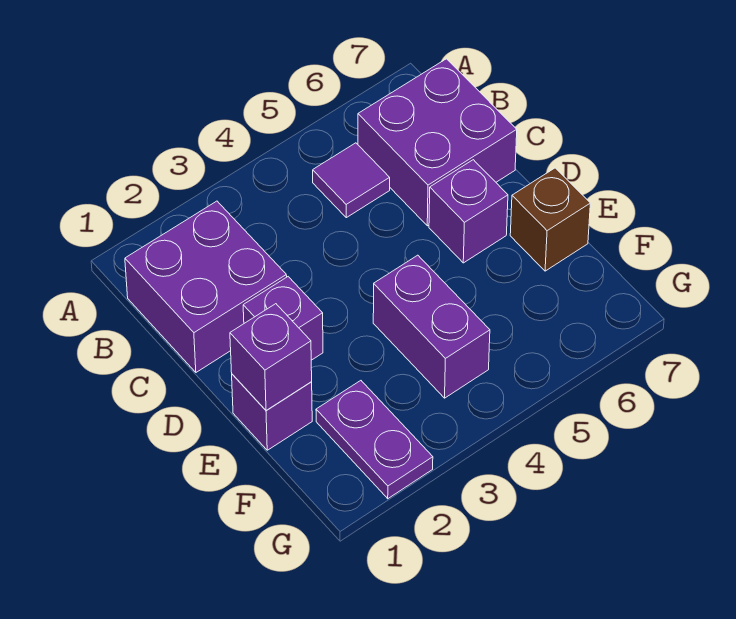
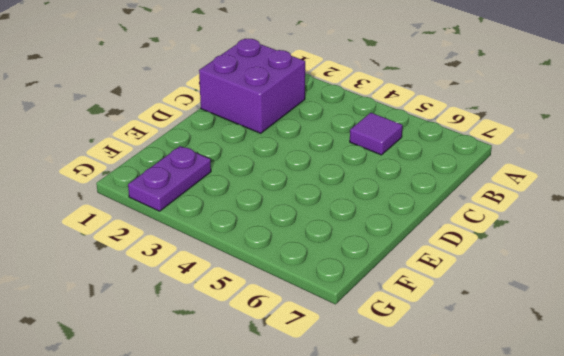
none -> purple 2x2 brick [358,59,517,226]
none -> purple 1x1 brick [243,277,323,360]

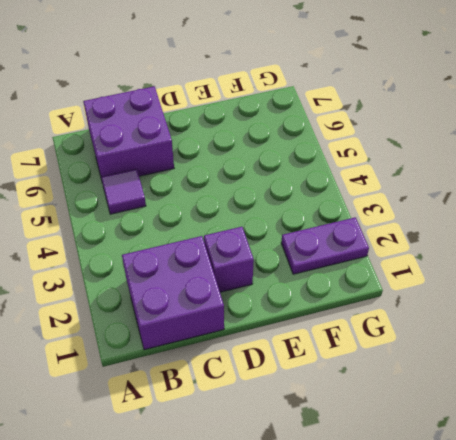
none -> purple 1x1 brick [429,160,508,263]
none -> purple 1x1 brick [232,374,312,450]

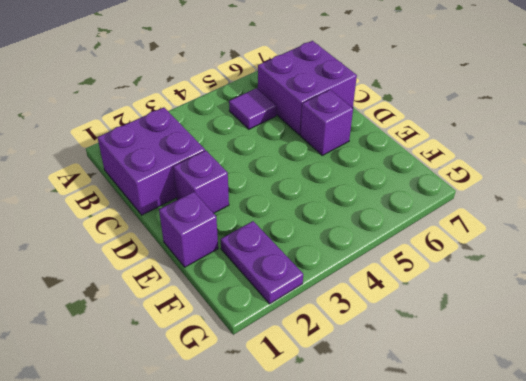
none -> purple 1x2 brick [373,255,490,398]
none -> brown 1x1 brick [510,168,590,271]

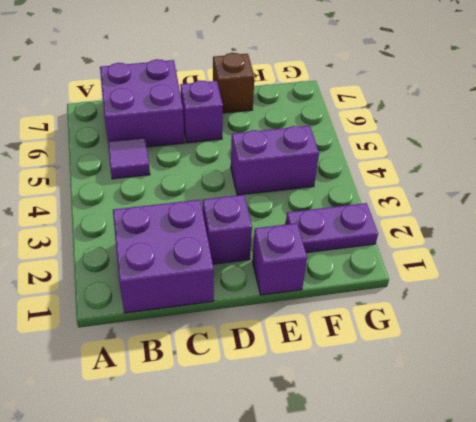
none -> purple 1x1 brick [230,304,312,410]

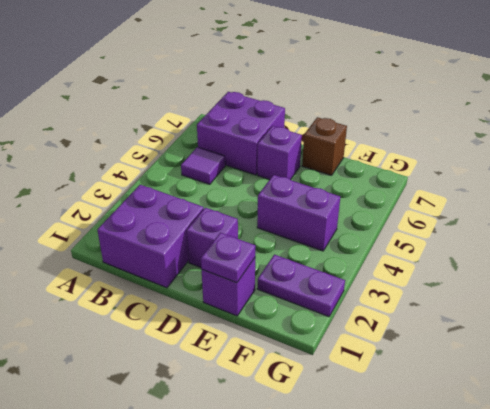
purple 1x1 plate [201,233,255,283] -> purple 1x1 brick [230,304,312,410]

